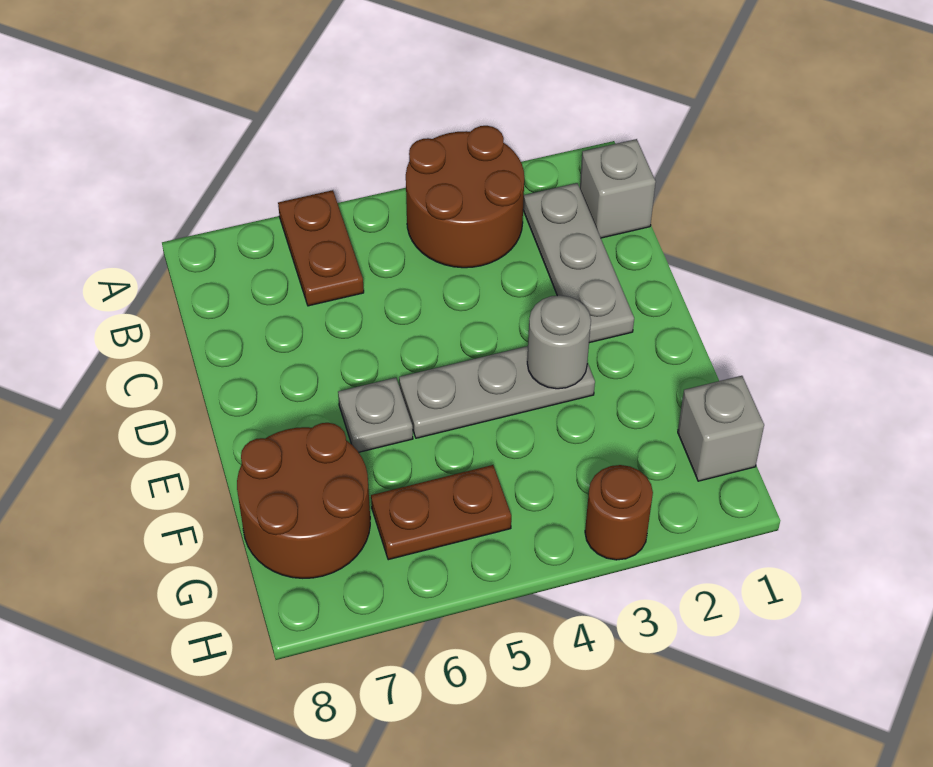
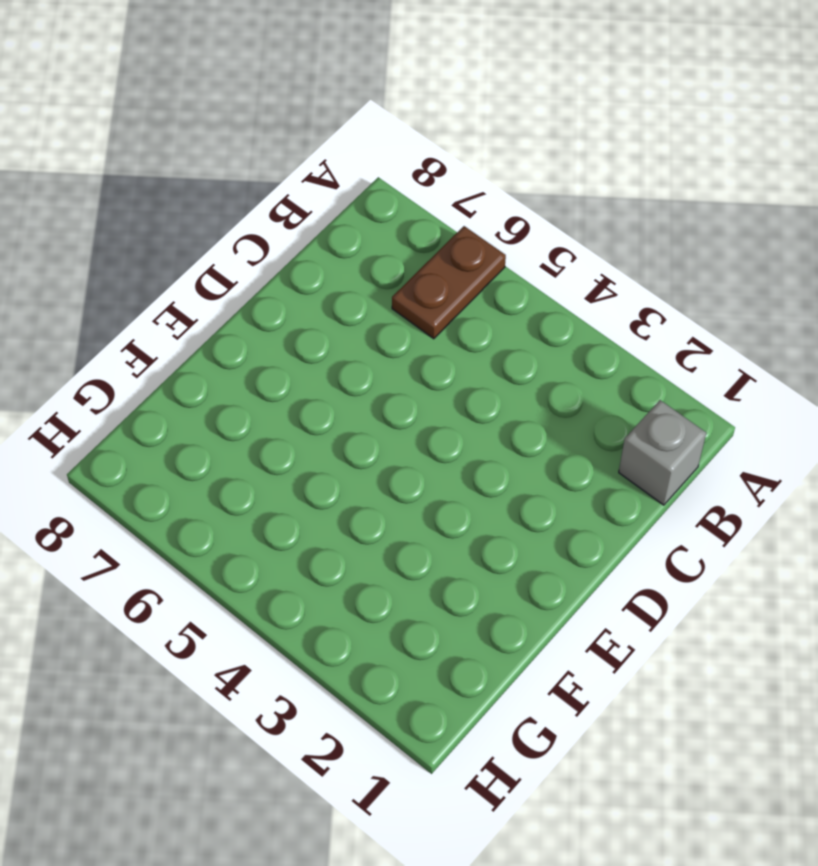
none -> brown 2x2 round brick [406,126,524,268]
none -> grey 1x3 plate [523,183,634,343]

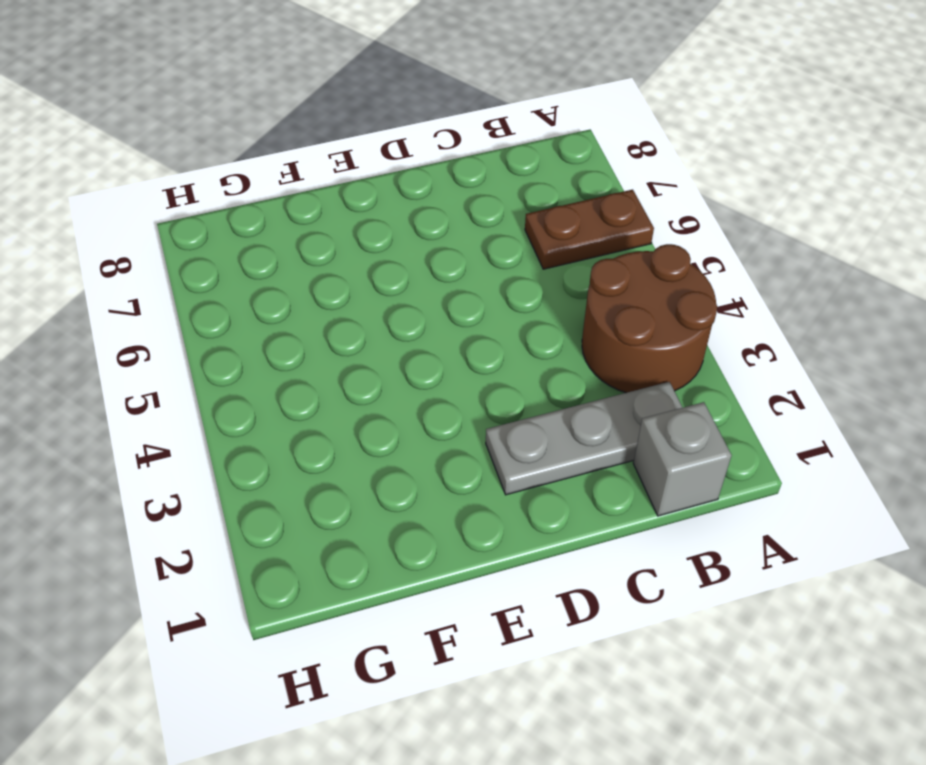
none -> grey 1x3 plate [399,346,595,438]
none -> grey 1x1 plate [338,378,413,452]

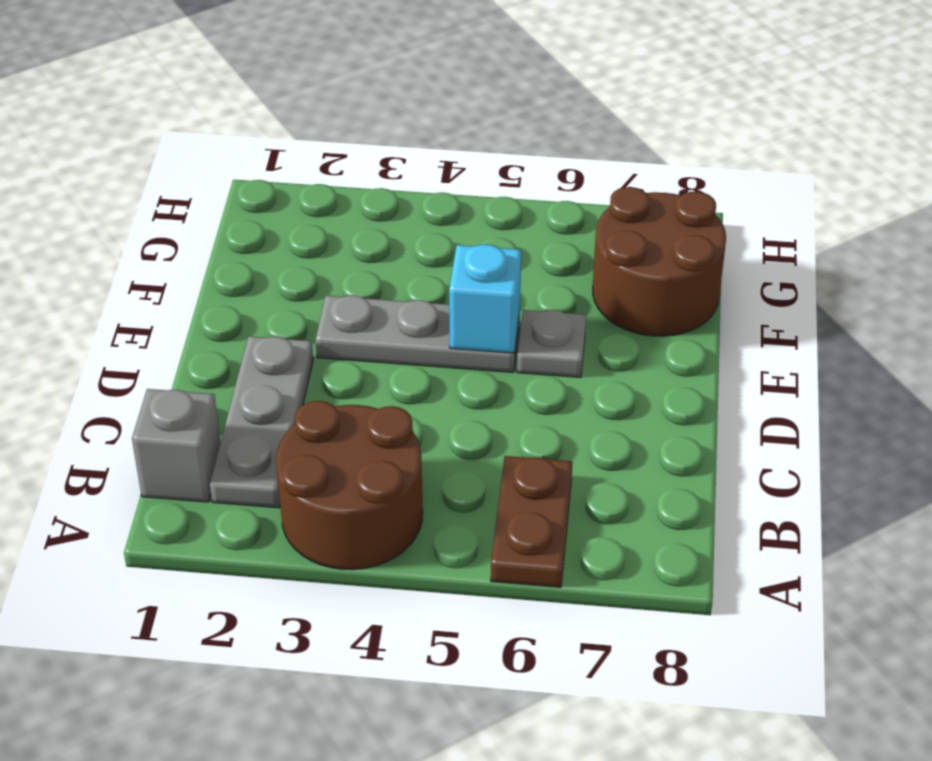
cyan 1x1 brick [449,244,521,353] -> none
none -> grey 1x1 brick [678,376,764,481]
none -> brown 1x2 plate [371,465,511,560]

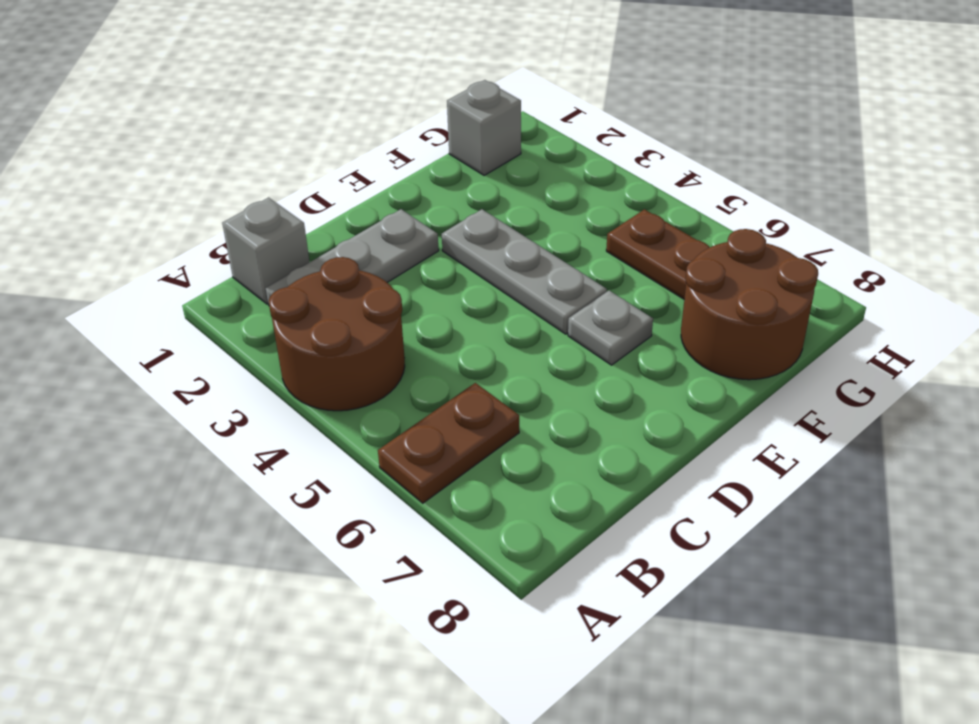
none -> brown 1x1 round brick [585,465,653,560]
none -> grey 1x1 round brick [527,295,591,389]

